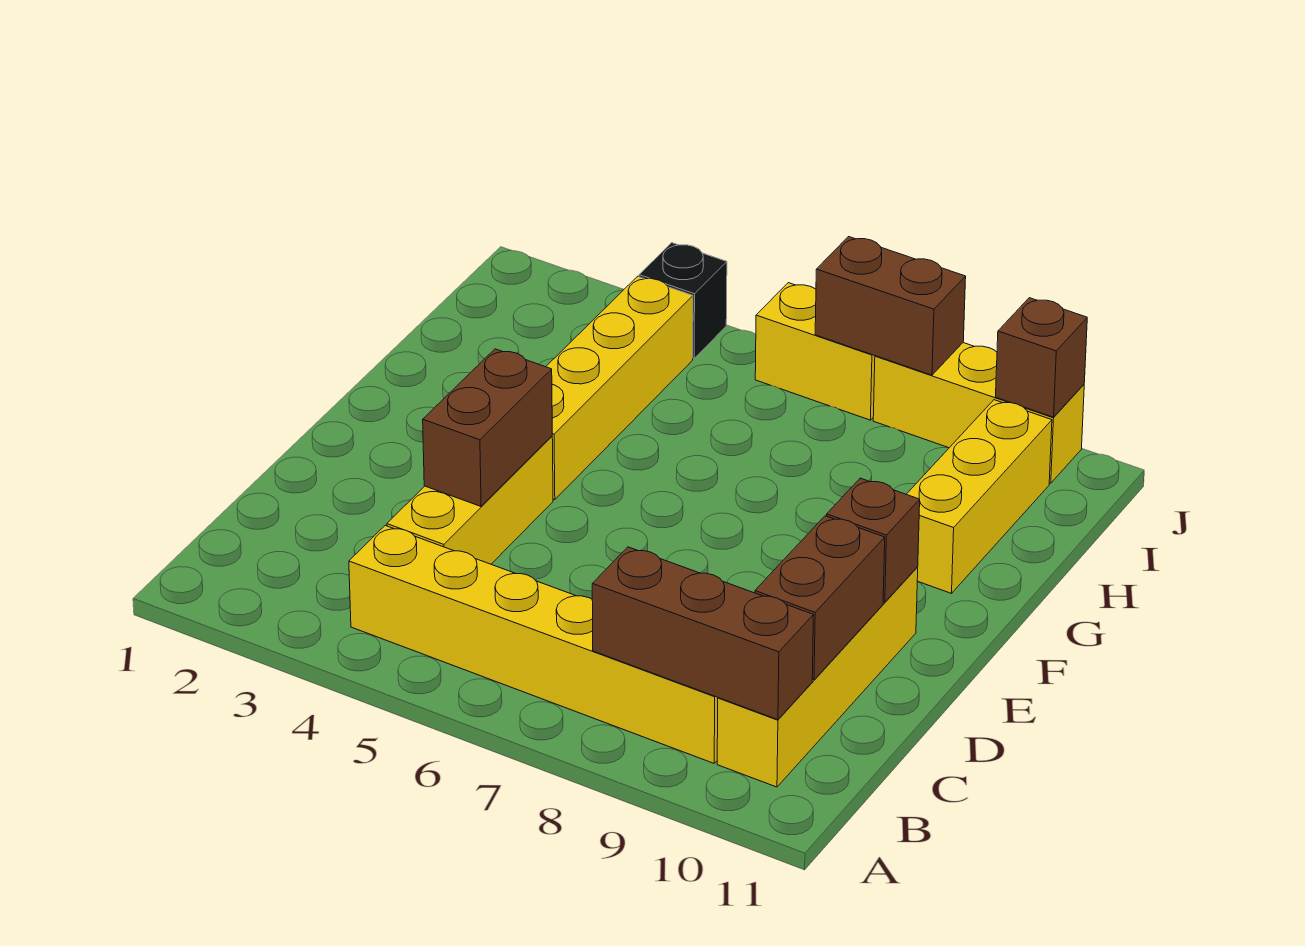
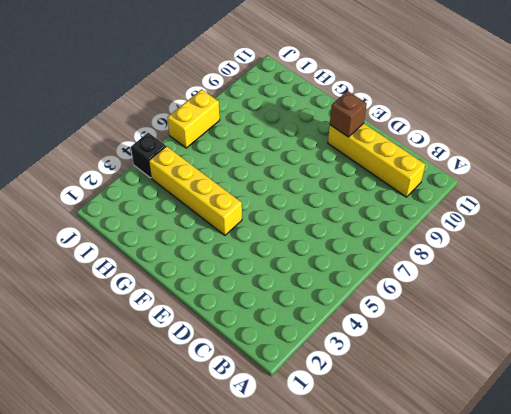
none -> yellow 1x6 brick [349,526,718,763]
none -> yellow 1x3 brick [387,436,553,564]
none -> yellow 1x3 brick [906,400,1052,593]

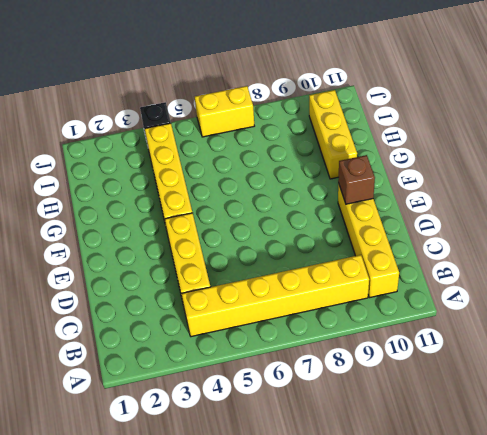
none -> yellow 1x3 brick [873,343,1084,483]
none -> brown 1x3 brick [592,547,814,720]
none -> brown 1x2 brick [755,516,885,680]

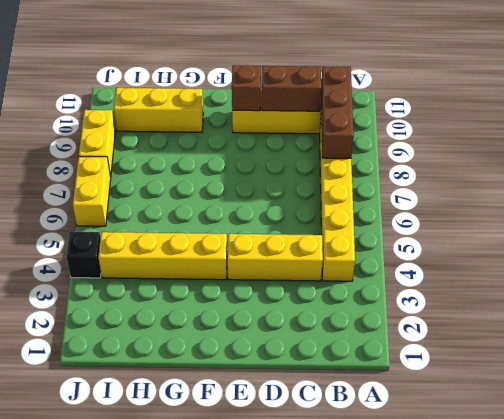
yellow 1x2 brick [79,110,115,177] -> yellow 1x3 brick [873,343,1084,483]
none -> brown 1x2 brick [423,349,552,506]
none -> brown 1x2 brick [815,237,966,375]
none -> brown 1x1 brick [996,298,1087,417]

